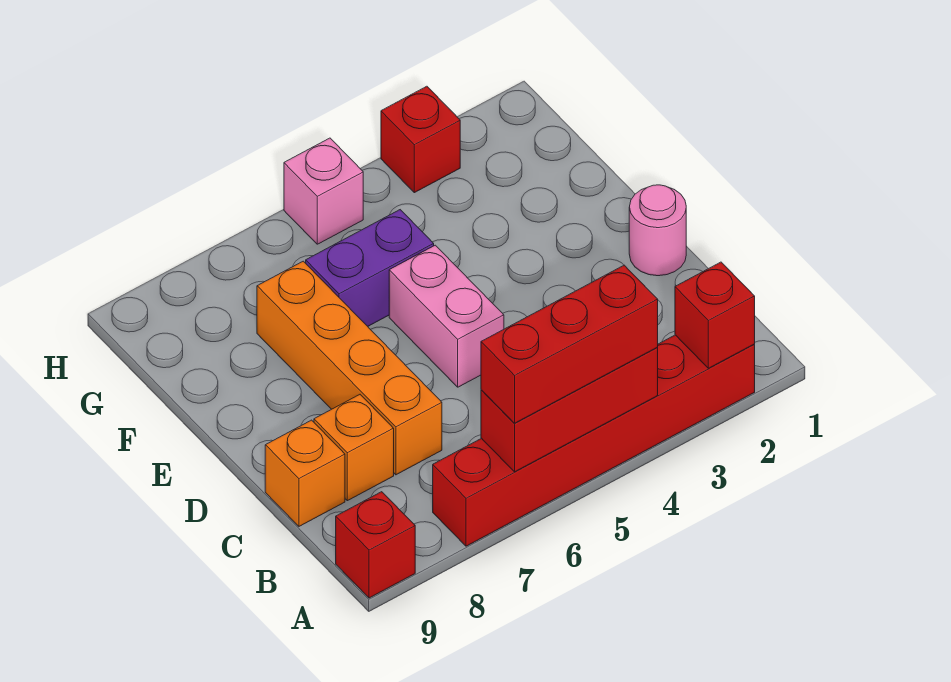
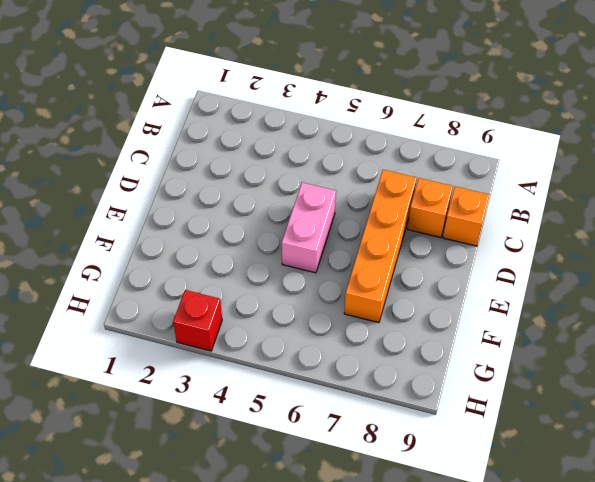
none -> red 1x6 brick [433,335,755,546]
none -> red 1x1 brick [336,492,415,598]
none -> pink 1x1 round brick [629,185,686,276]

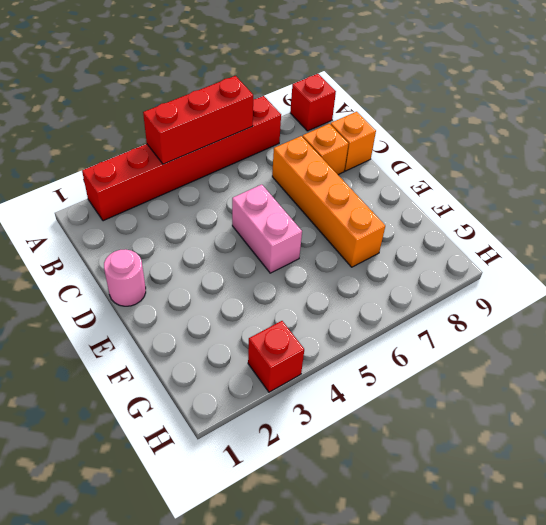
none -> purple 1x2 brick [306,210,434,326]
none -> pink 1x1 brick [284,138,363,244]
none -> red 1x1 brick [675,262,755,368]

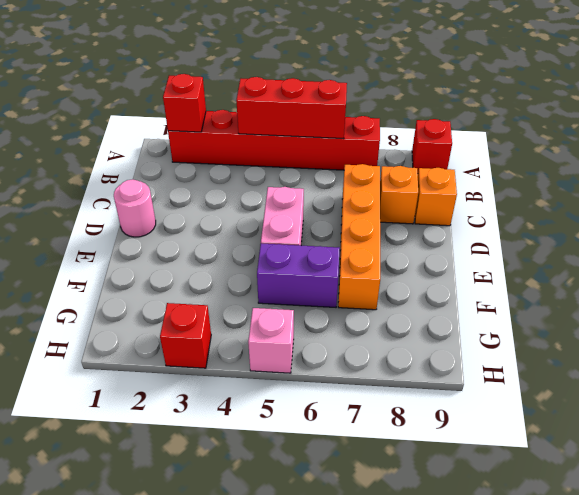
none -> red 1x3 brick [481,265,658,423]

